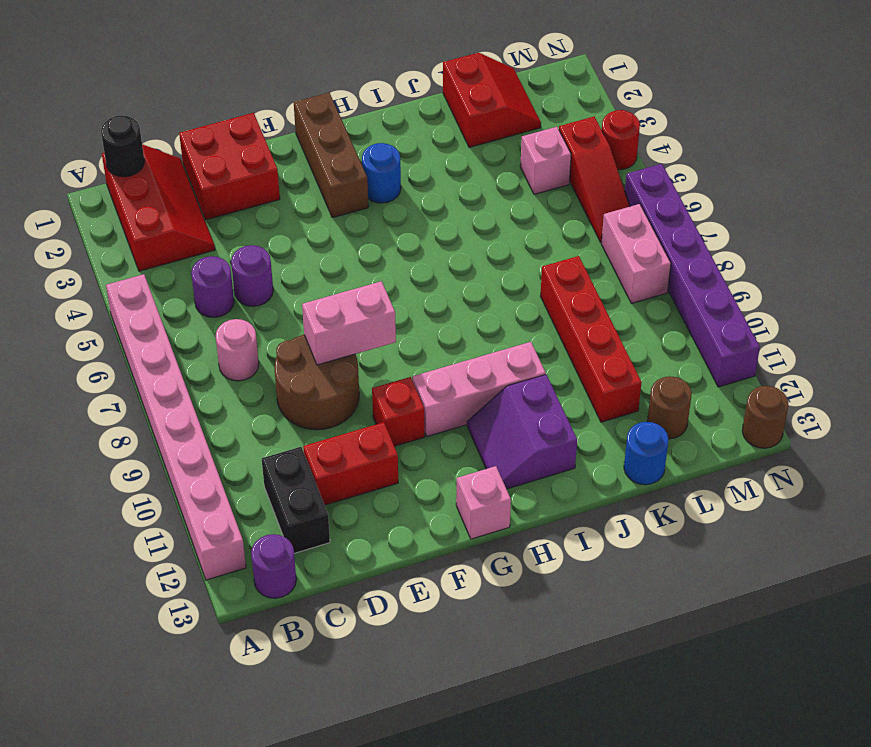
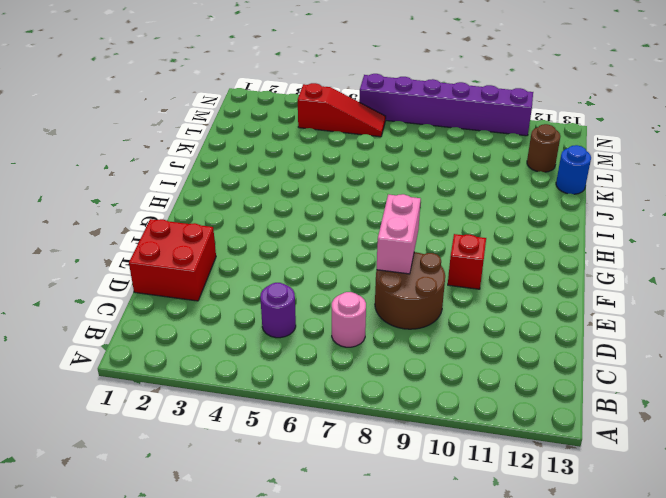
none -> pink 1x8 brick [106,274,246,580]
none -> red 2x3 slope [102,144,215,271]
none -> purple 1x1 round brick [251,534,296,598]

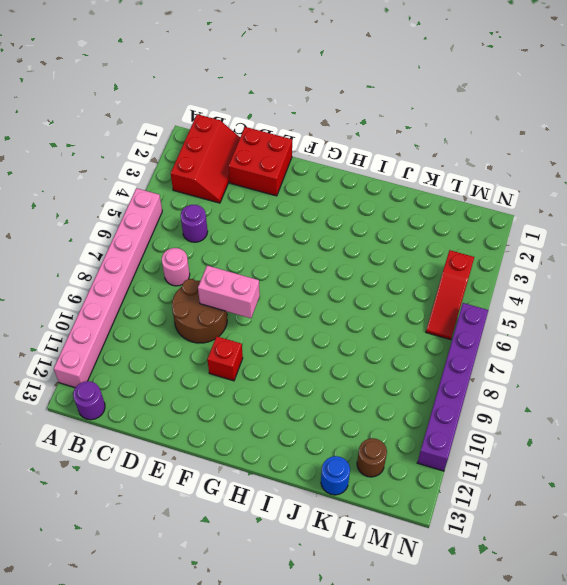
none -> black 1x2 brick [262,447,330,553]
none -> purple 1x1 round brick [231,245,273,306]
none -> red 1x2 brick [303,422,398,505]

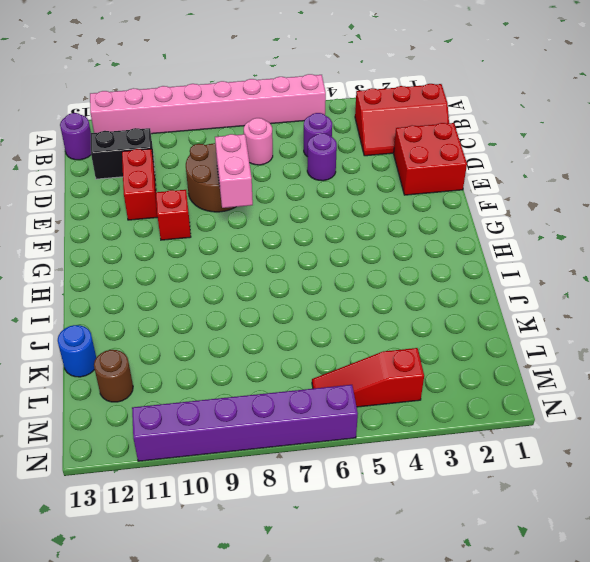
none -> brown 1x3 brick [294,93,368,218]
none -> pink 1x3 brick [412,342,546,436]
none -> pink 1x1 brick [456,466,511,539]

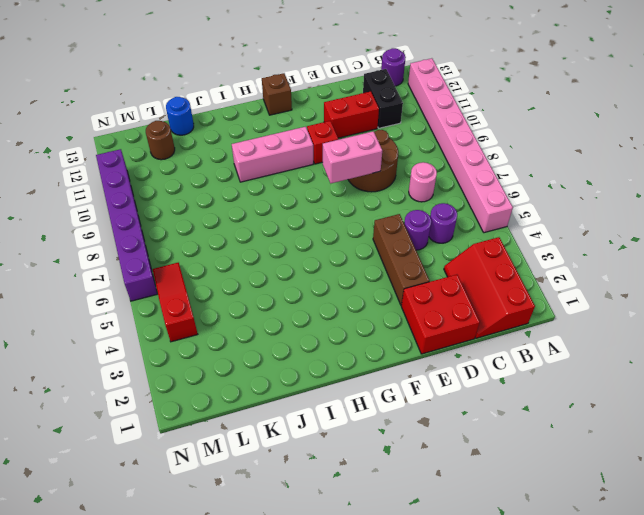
brown 1x3 brick [373,214,429,305] -> brown 1x3 brick moved to [294,93,368,218]
brown 1x1 brick [262,73,292,115] -> pink 1x1 brick [456,466,511,539]
none -> blue 1x1 round brick [362,143,401,203]
none -> purple 2x2 slope [467,375,577,489]
none -> red 2x2 slope [443,53,541,147]

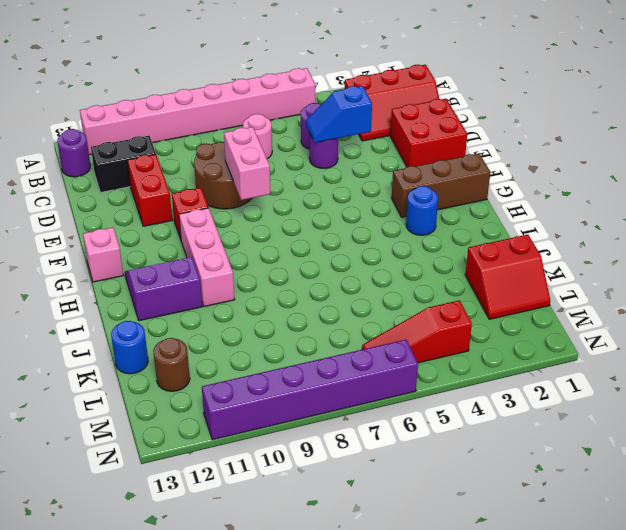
blue 1x2 slope [306,86,372,143] -> none
none -> red 1x4 brick [540,256,642,422]
none -> pink 1x1 brick [520,127,571,194]
none -> pink 1x2 brick [601,204,671,303]

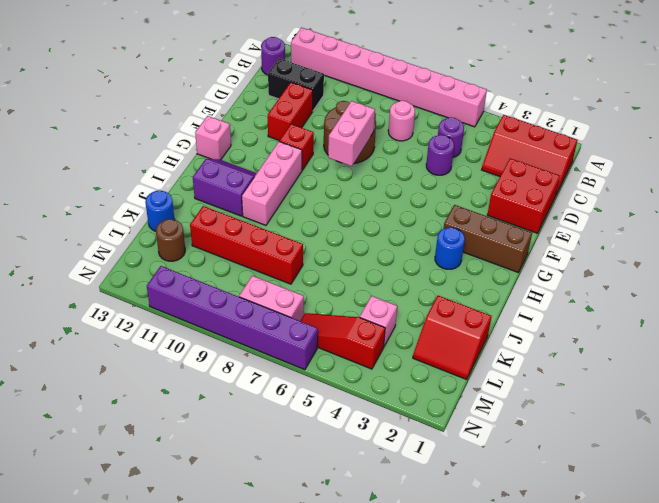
none -> red 1x1 round brick [602,110,640,170]
none -> brown 1x1 round brick [742,386,788,448]
none -> black 1x1 round brick [101,115,145,177]

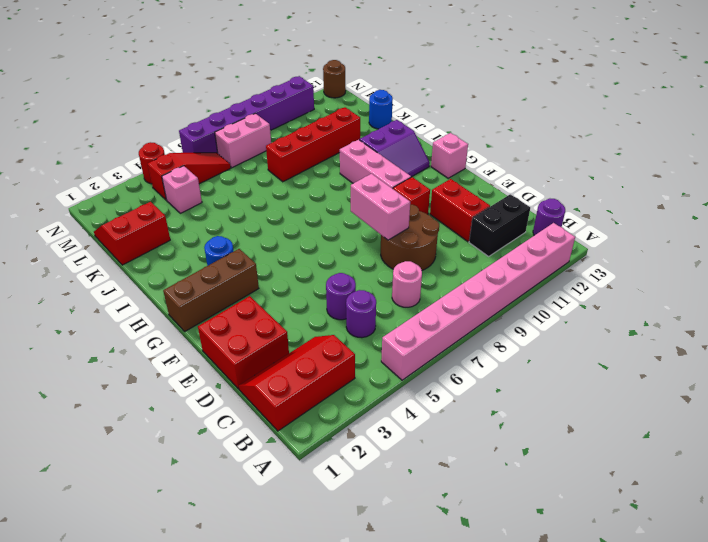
none -> brown 1x1 round brick [647,376,692,439]
none -> black 1x1 round brick [101,115,145,177]

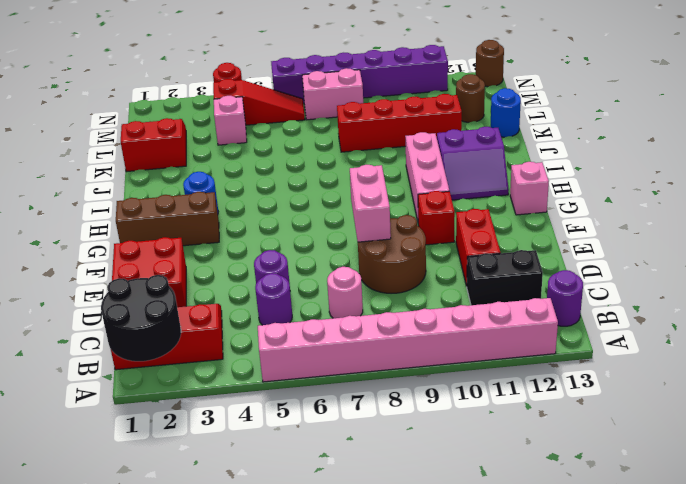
black 2x2 round brick [101,275,181,361] -> black 1x1 round brick [101,115,145,177]

